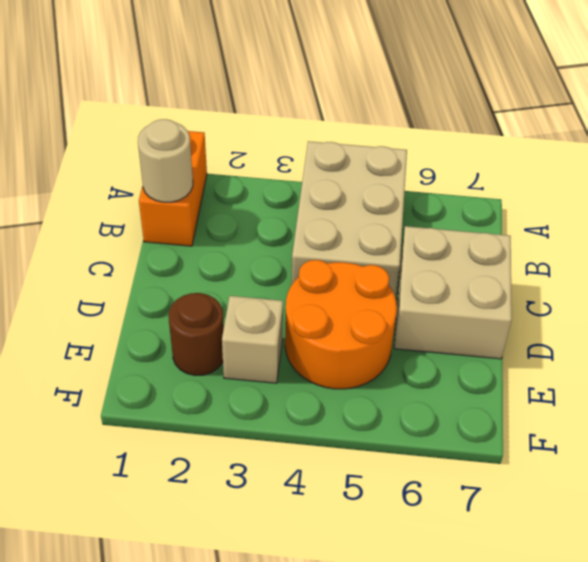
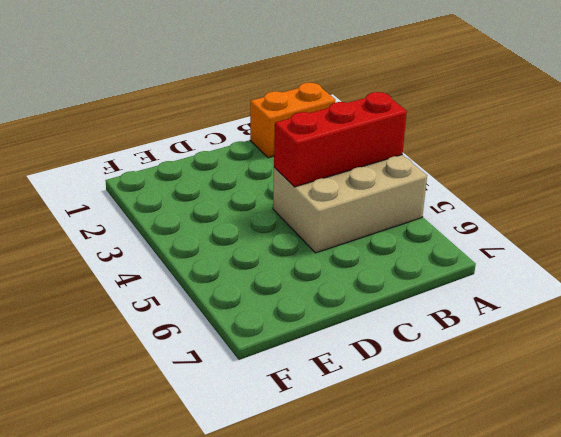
red 1x3 brick [274,92,407,187] -> none
none -> tan 2x2 brick [394,226,512,359]
none -> orange 2x2 round brick [285,260,397,389]

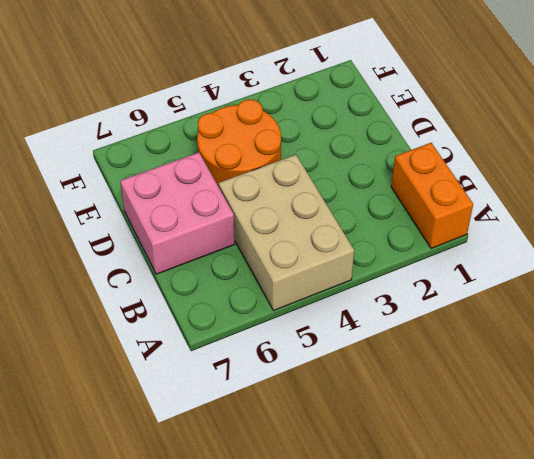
pink 2x2 brick [120,152,235,274] -> tan 2x2 brick [394,226,512,359]
none -> brown 1x1 round brick [169,293,224,375]
none -> tan 1x1 brick [222,296,283,383]

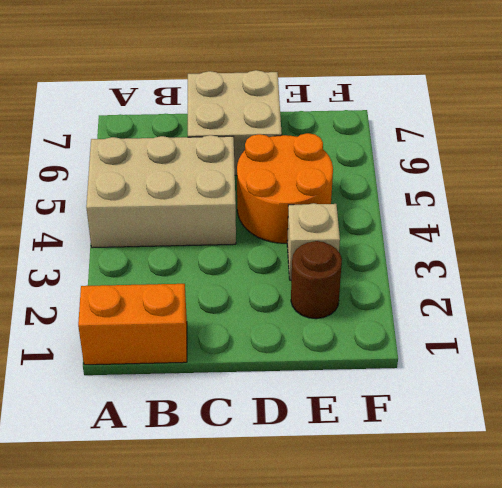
none -> tan 1x1 round brick [138,119,193,202]

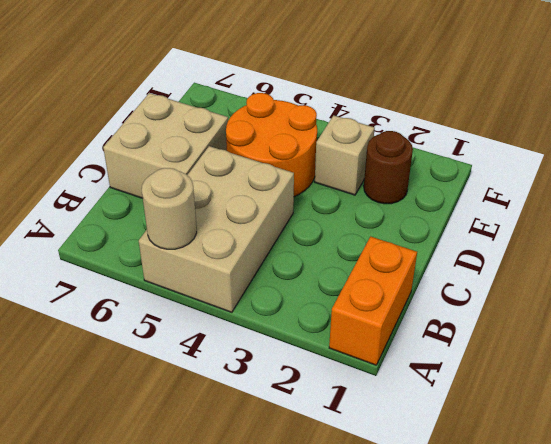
tan 1x1 round brick [142,168,197,249] -> tan 1x1 round brick moved to [138,119,193,202]

